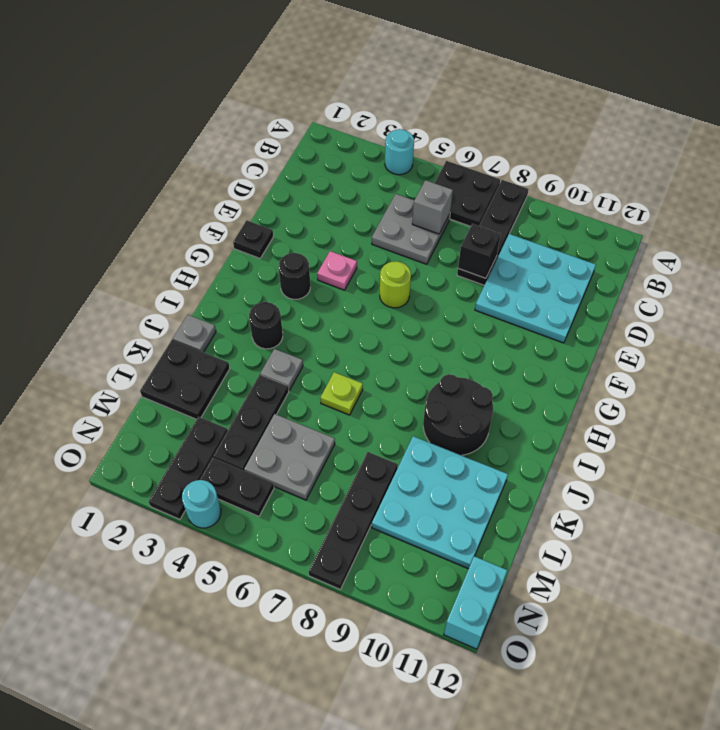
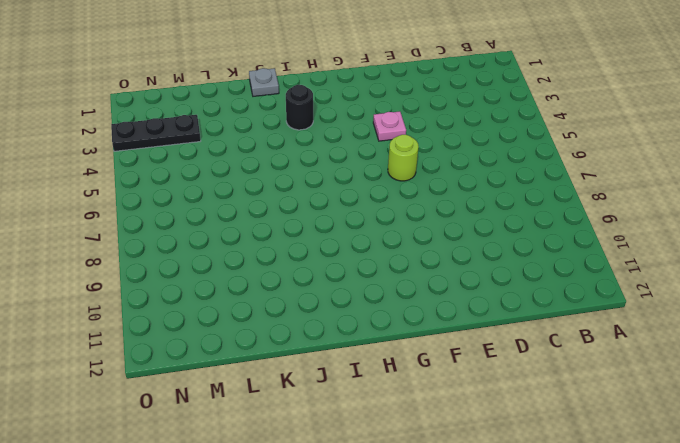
none -> cyan 1x1 round brick [385,129,414,175]
none -> black 2x2 plate [435,161,500,226]
none -> black 1x4 plate [457,180,528,285]

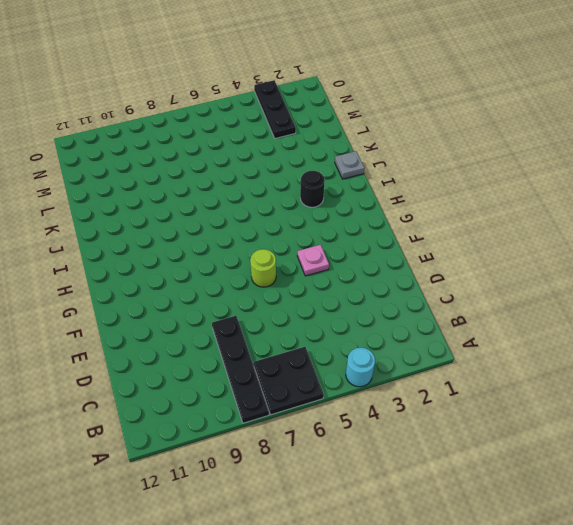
none -> grey 2x2 plate [372,194,450,264]
none -> cyan 3x3 plate [475,234,596,343]
none -> black 1x1 plate [233,220,273,258]

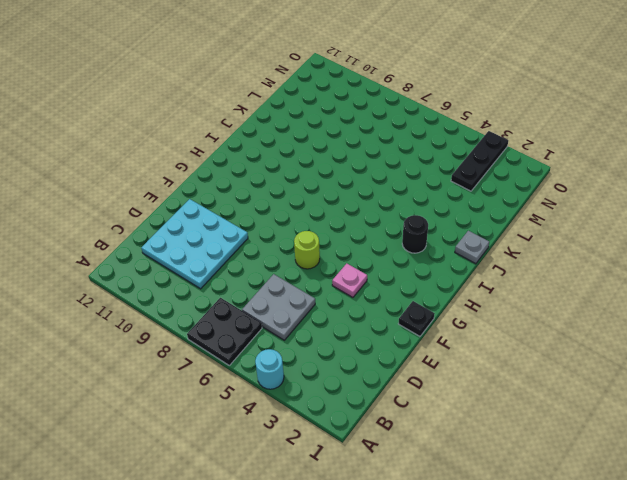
none -> black 1x4 plate [457,180,528,285]
none -> black 1x1 round brick [279,253,310,299]
none -> black 2x2 round brick [423,374,493,455]

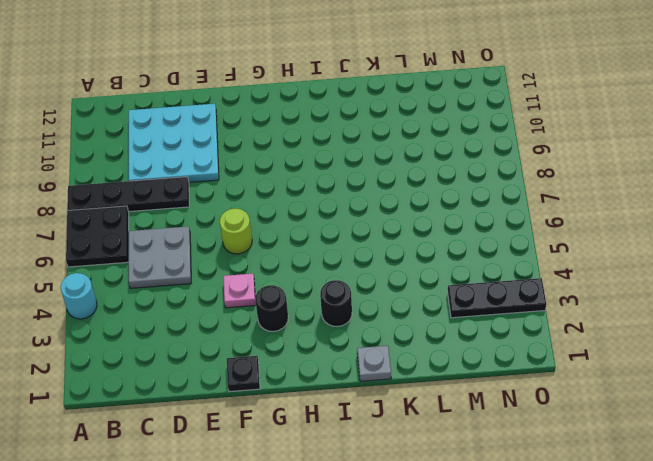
none -> black 2x2 round brick [423,374,493,455]
none -> grey 1x1 plate [260,349,303,391]
none -> lime 1x1 plate [320,372,363,415]

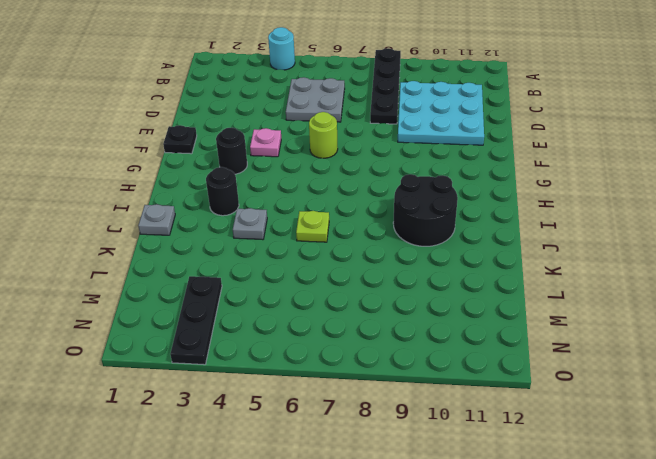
none -> black 2x2 plate [435,161,500,226]
none -> black 2x2 plate [140,340,230,419]
none -> black 1x3 plate [213,375,289,470]

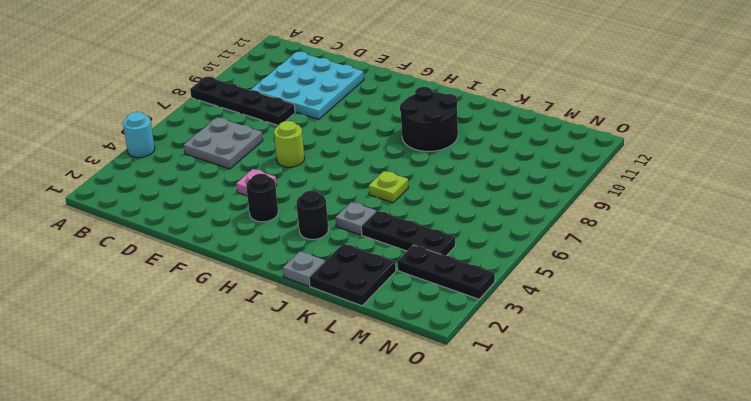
none -> black 2x2 plate [435,161,500,226]
none -> black 1x1 plate [233,220,273,258]
none -> cyan 3x3 plate [372,436,508,569]

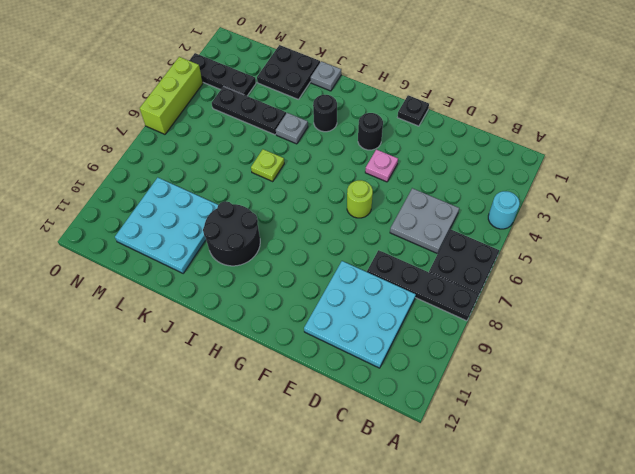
lime 1x3 brick [140,57,203,134] -> cyan 1x1 round brick [182,480,221,528]
none -> grey 2x2 plate [244,414,335,500]
none -> black 1x4 plate [309,452,398,589]
none -> black 1x2 plate [200,458,274,516]

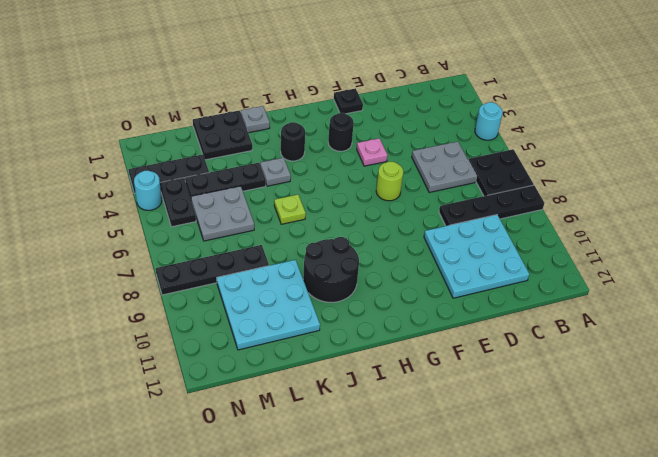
none -> cyan 1x2 brick [444,556,507,649]
none -> grey 1x1 brick [412,180,453,234]
none -> black 1x1 brick [458,224,501,278]

